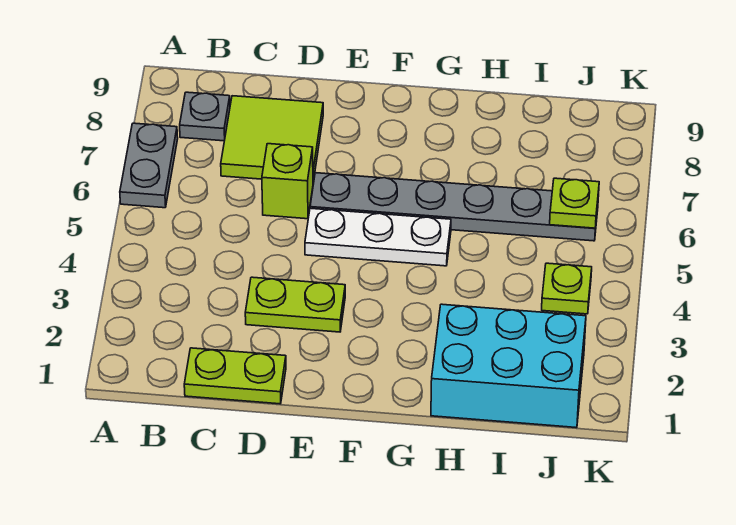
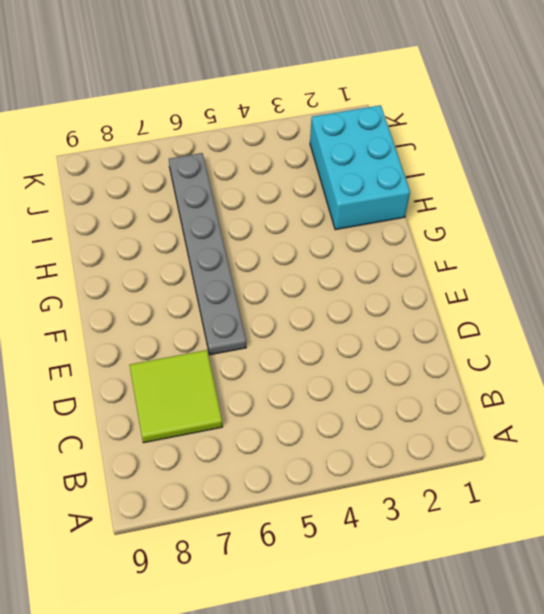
none -> grey 1x2 plate [120,123,178,208]
none -> grey 1x1 plate [180,92,230,141]

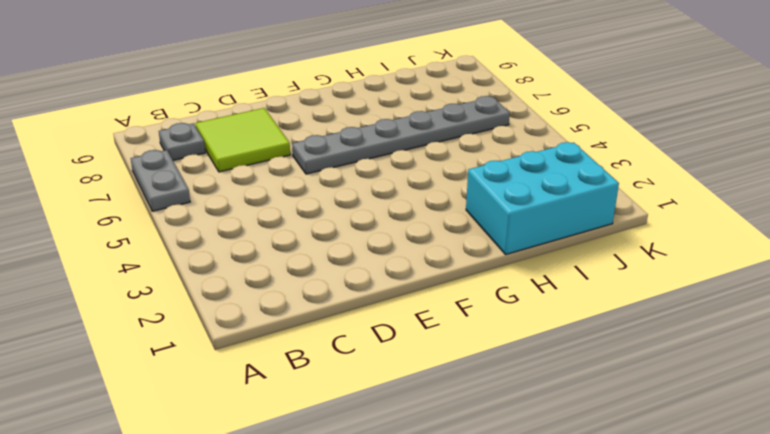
none -> lime 1x2 plate [184,348,286,404]
none -> lime 1x2 plate [245,277,345,332]

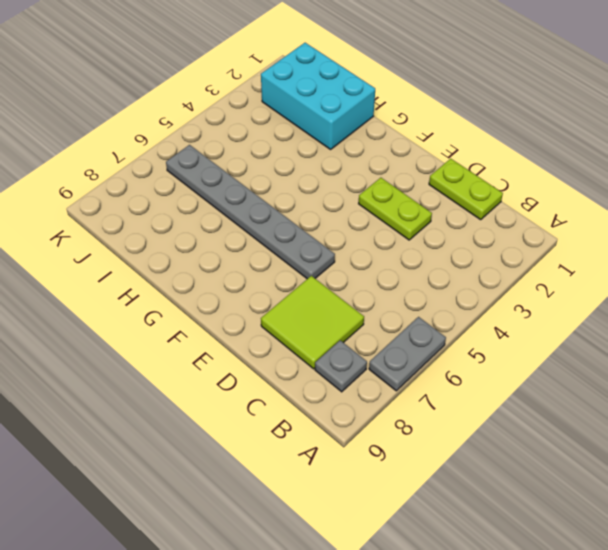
none -> lime 1x1 brick [262,144,313,219]
none -> white 1x3 plate [305,208,451,266]

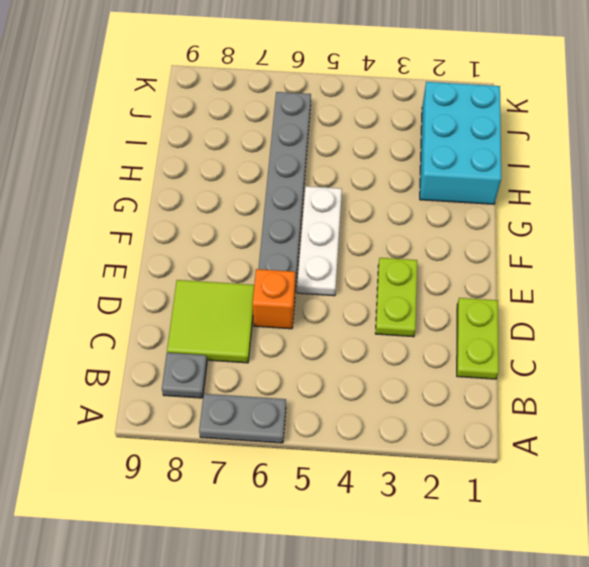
orange 1x1 brick [252,269,295,329] -> lime 1x1 brick [262,144,313,219]
none -> lime 1x1 plate [542,263,592,314]
none -> lime 1x1 plate [550,178,599,228]

